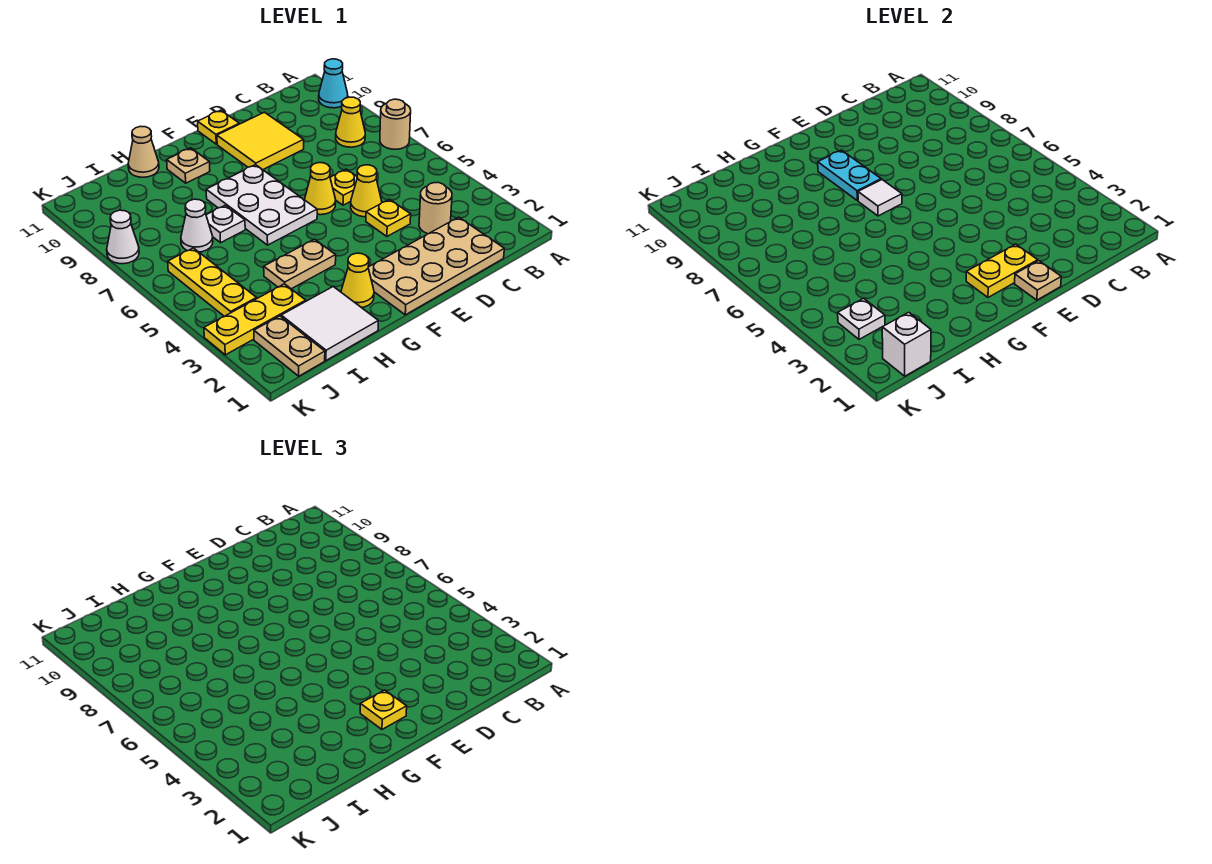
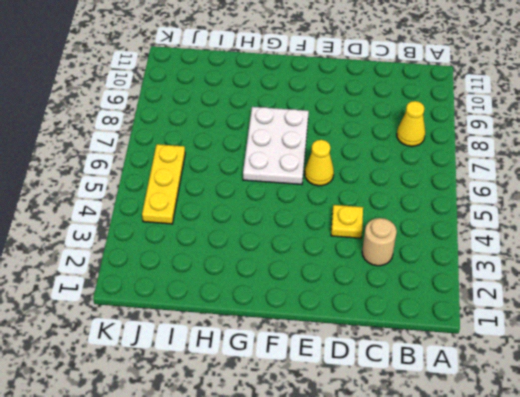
none -> tan 1x1 round brick [380,99,411,149]
none -> cyan 1x1 cone [319,59,348,108]
none -> tan 2x4 plate [368,217,504,315]
none -> yellow 1x1 cone [351,165,382,217]

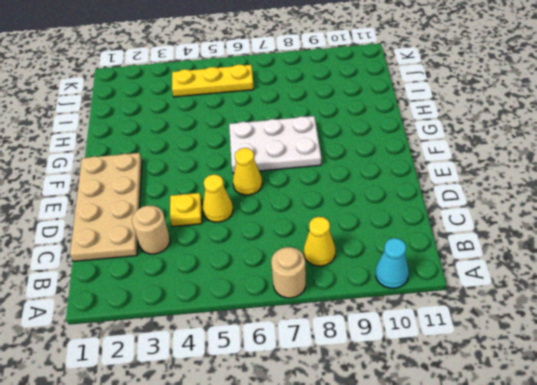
none -> yellow 1x1 plate [330,169,357,205]
none -> yellow 2x2 tile [217,112,304,170]
none -> yellow 1x1 plate [198,110,239,144]
none -> yellow 1x1 cone [341,253,374,308]

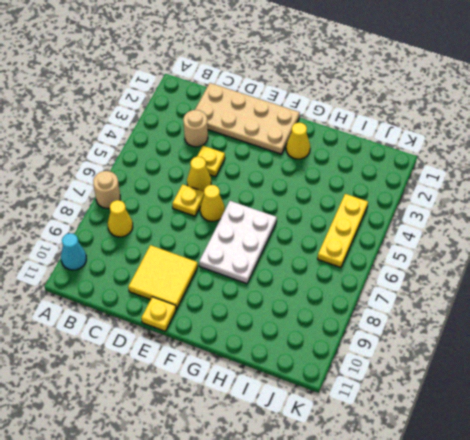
none -> tan 1x2 plate [264,239,336,289]
none -> tan 1x1 plate [167,148,210,183]
none -> white 2x2 tile [281,287,378,360]
none -> white 1x1 plate [206,205,245,243]

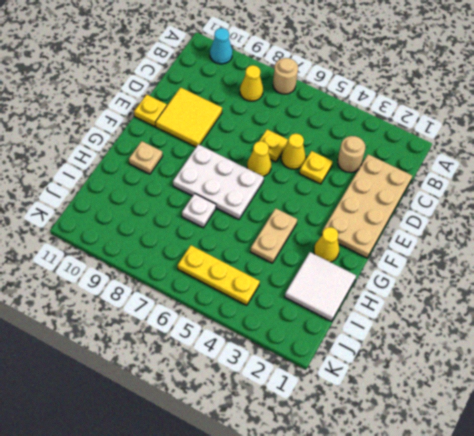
none -> tan 1x1 cone [128,126,159,177]
none -> yellow 1x3 plate [204,284,306,355]
none -> white 1x1 cone [181,199,213,252]
none -> tan 1x2 plate [254,316,325,376]

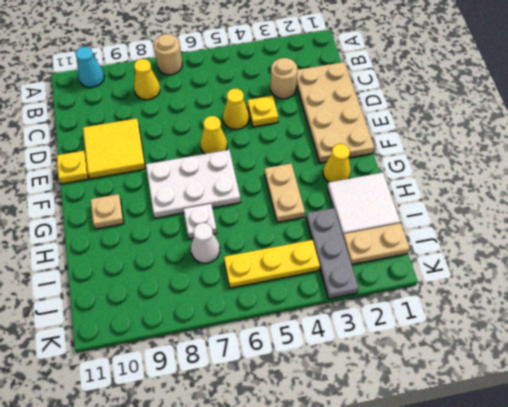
grey 1x3 plate [306,208,359,299] -> yellow 1x3 plate [204,284,306,355]
none -> yellow 1x1 plate [330,169,357,205]
none -> tan 1x1 cone [128,126,159,177]
none -> white 1x1 cone [107,210,139,264]
none -> tan 1x1 plate [1015,261,1061,300]

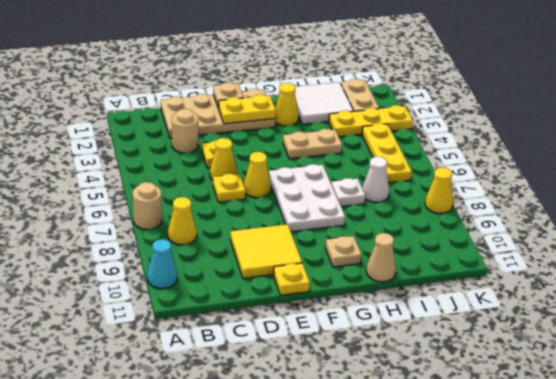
yellow 1x1 cone [425,168,453,213] -> white 1x1 cone [107,210,139,264]
none -> white 1x1 tile [858,180,902,216]
none -> cyan 1x2 plate [818,150,881,201]
none -> white 1x1 brick [882,312,931,376]
none -> white 1x1 plate [838,298,885,339]

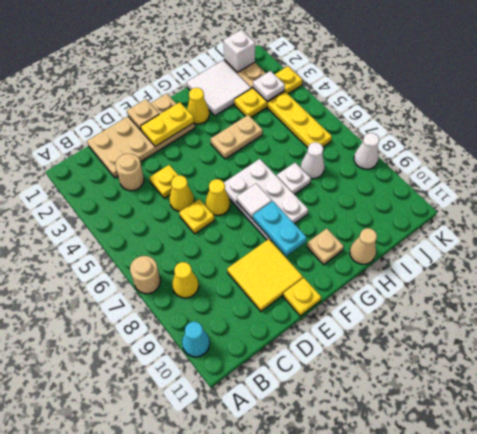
none -> yellow 1x1 plate [360,690,407,729]

